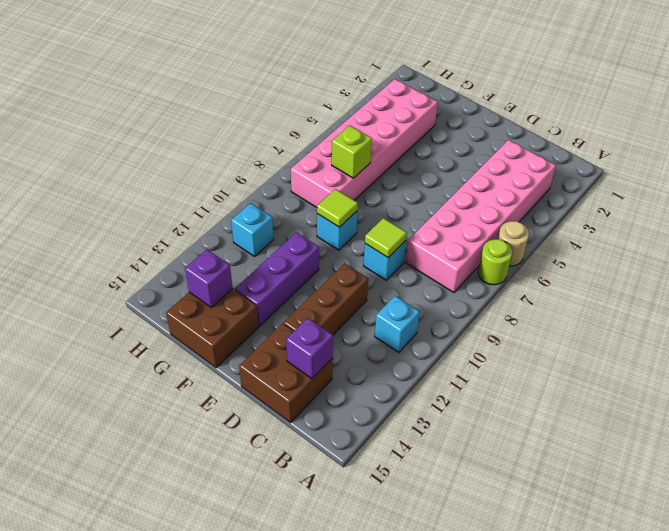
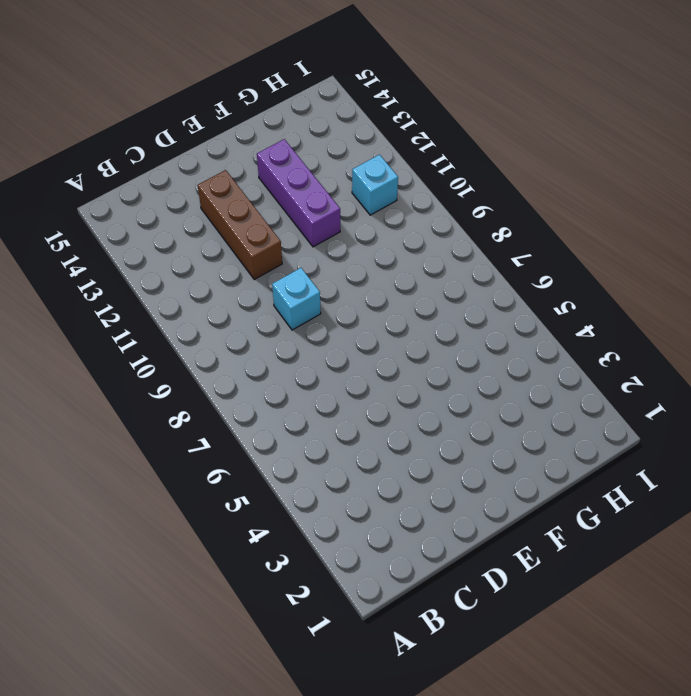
none -> tan 1x1 round brick [498,221,529,266]
none -> lime 1x1 round brick [478,239,512,285]
none -> pink 2x6 brick [406,140,556,293]

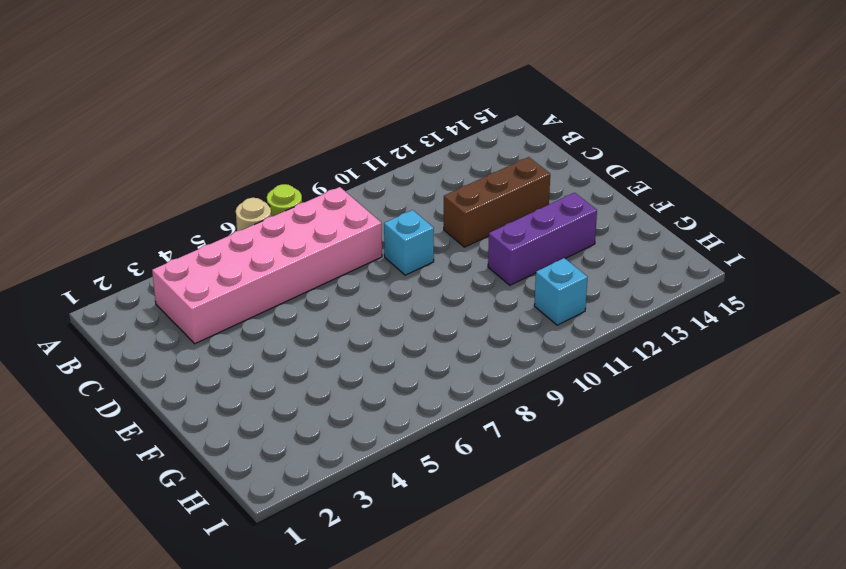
none -> cyan 1x1 brick [375,296,420,353]
none -> brown 2x2 brick [239,323,333,423]
none -> cyan 1x1 brick [317,211,357,250]

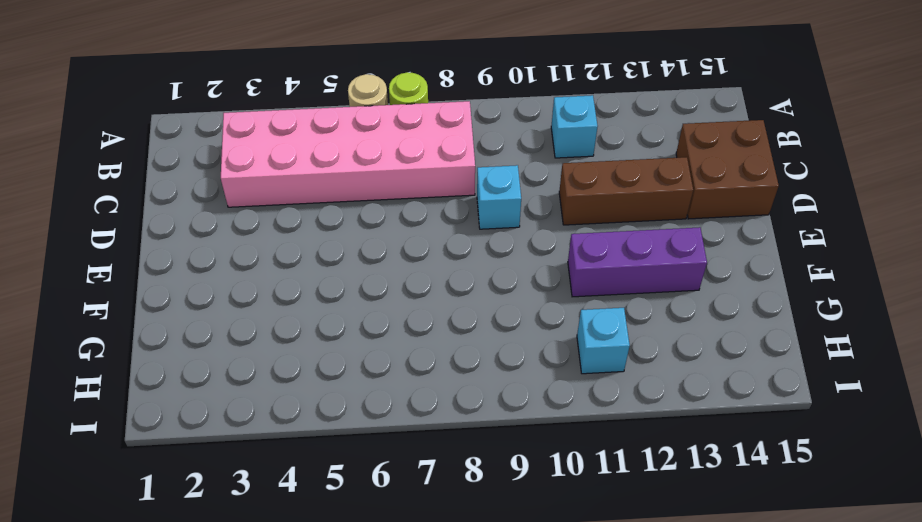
none -> cyan 1x1 brick [317,211,357,250]
none -> brown 2x2 brick [166,289,259,368]
none -> pink 2x6 brick [291,79,438,207]

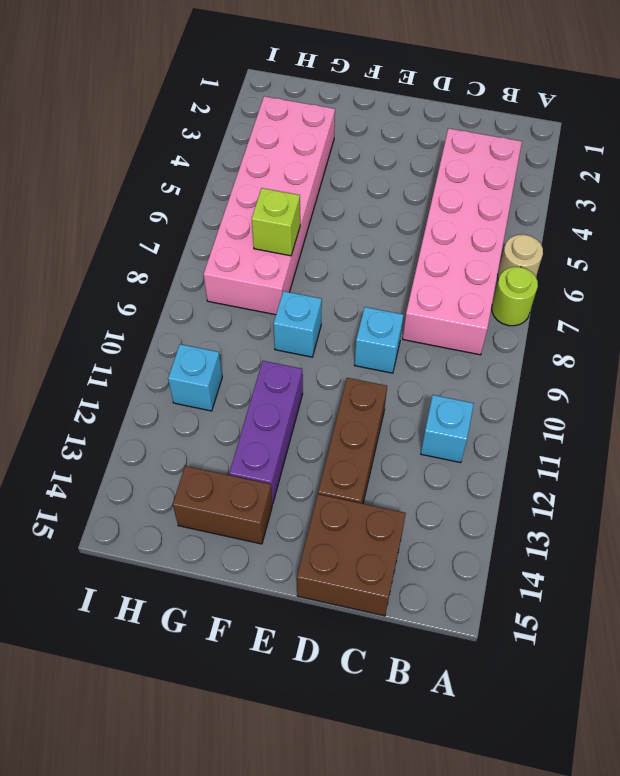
brown 1x2 brick [173,466,272,544] -> brown 2x2 brick [166,289,259,368]
none -> purple 1x1 brick [286,318,333,379]
none -> lime 1x1 tile [365,218,407,258]
none -> lime 1x1 tile [317,189,358,227]

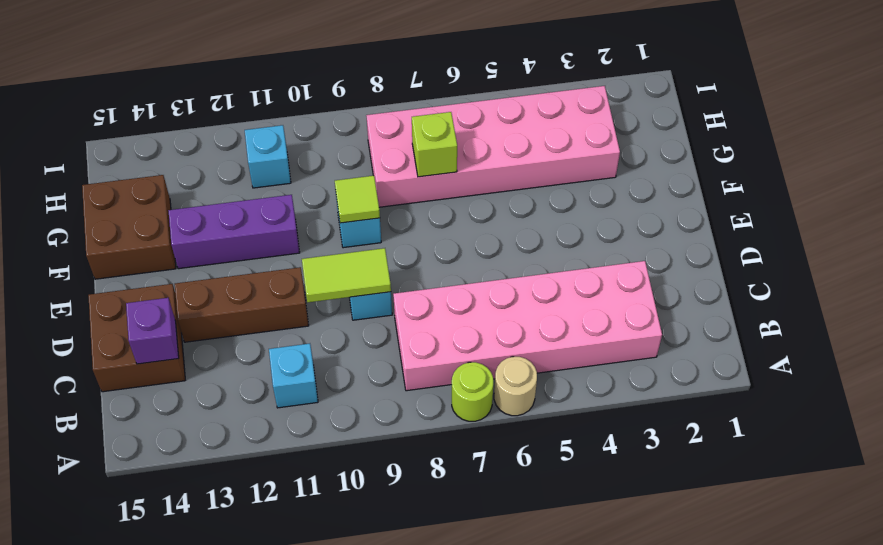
lime 1x2 tile [302,248,391,302] -> lime 1x1 tile [365,218,407,258]
none -> purple 1x1 brick [185,250,233,307]

